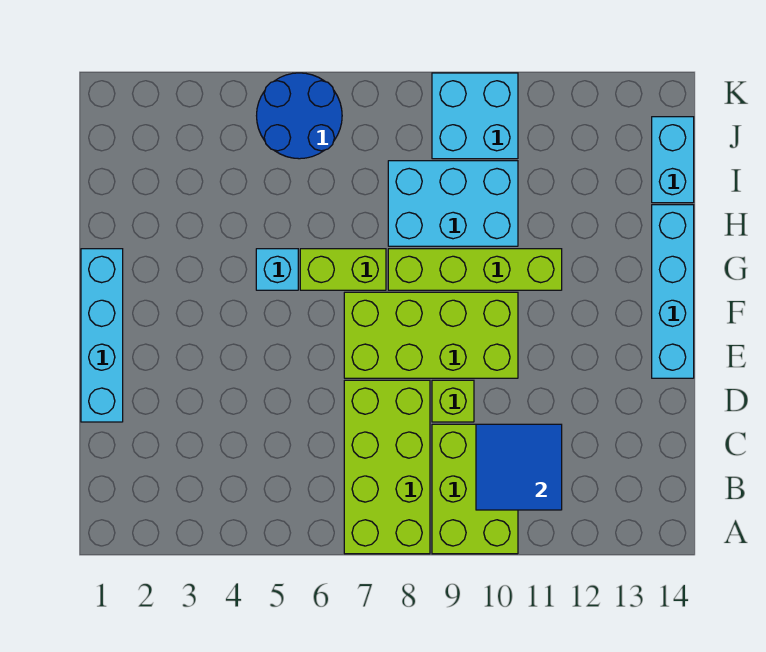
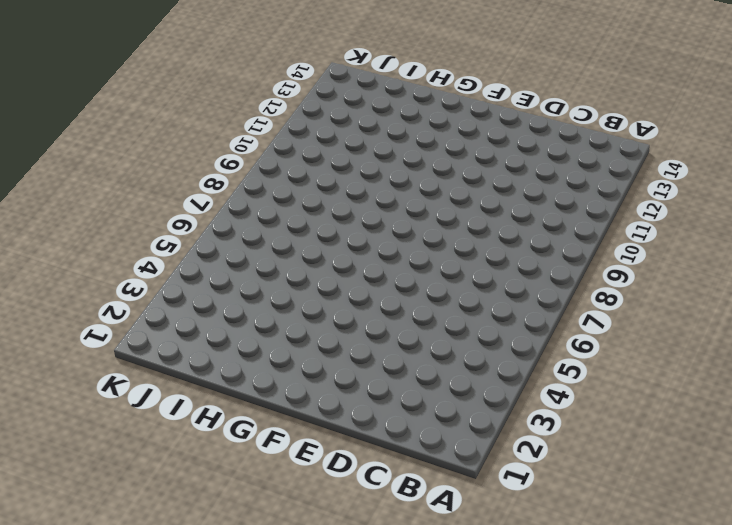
none -> lime 2x4 brick [344,380,430,554]
none -> lime 2x3 brick [432,424,518,554]
none -> cyan 1x4 brick [81,249,123,422]

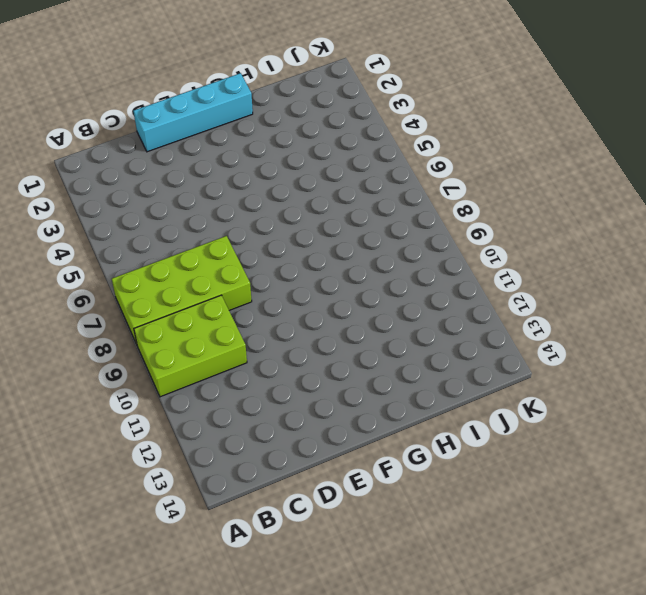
none -> lime 1x1 brick [432,380,474,422]
none -> lime 2x4 brick [344,292,518,378]
none -> cyan 1x4 brick [652,205,694,378]

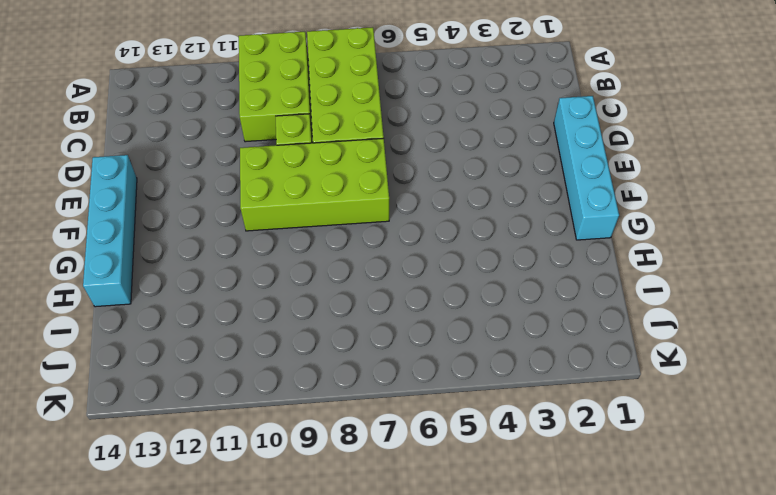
none -> cyan 1x1 brick [256,249,298,290]
none -> lime 1x2 brick [300,249,386,290]
none -> lime 1x4 brick [388,249,562,290]

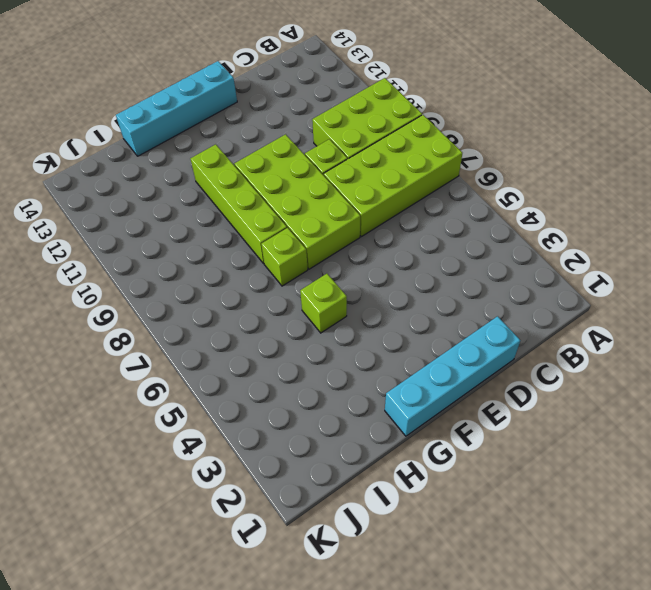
lime 1x1 brick [300,274,347,333] -> cyan 1x1 brick [256,249,298,290]
lime 1x1 brick [261,228,308,286] -> lime 1x2 brick [300,249,386,290]
none -> cyan 2x3 brick [388,161,518,246]
none -> cyan 1x2 brick [652,117,694,203]
none -> blue 2x2 round brick [257,73,342,159]

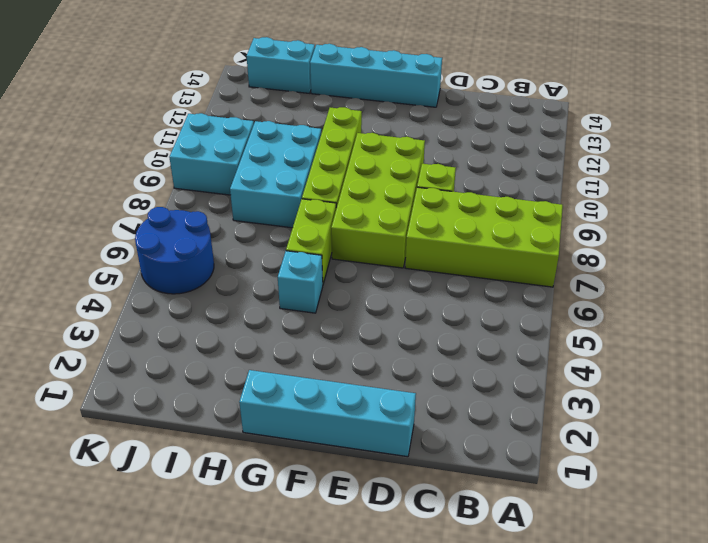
none -> lime 2x3 brick [432,424,518,554]
none -> blue 2x2 tile [476,424,562,510]

